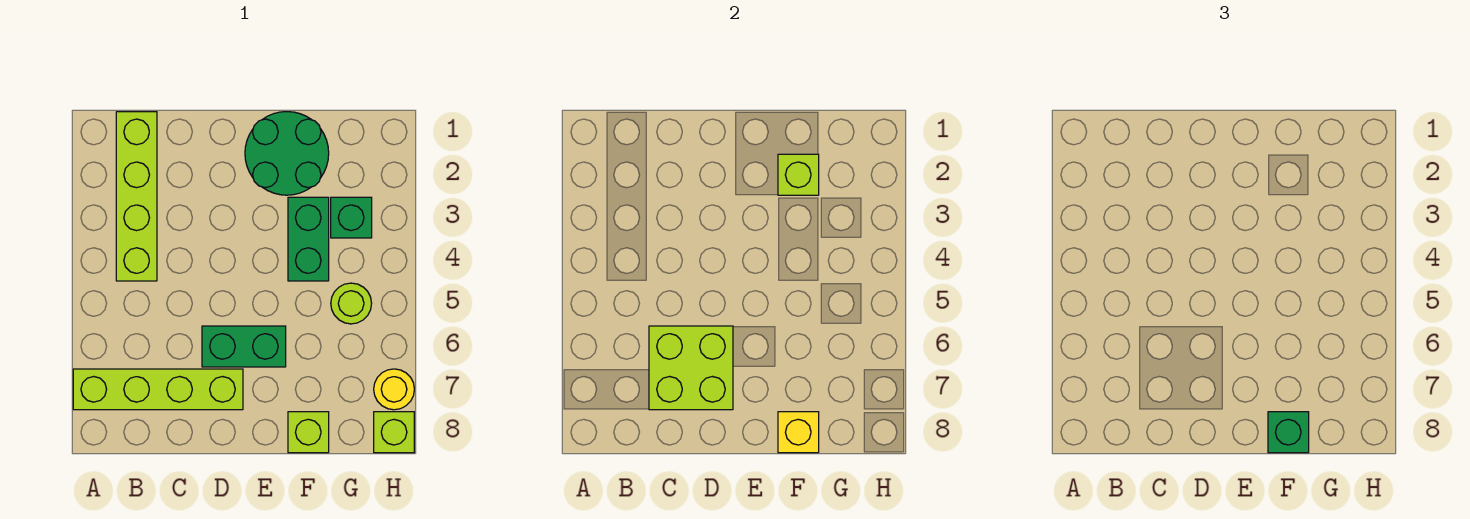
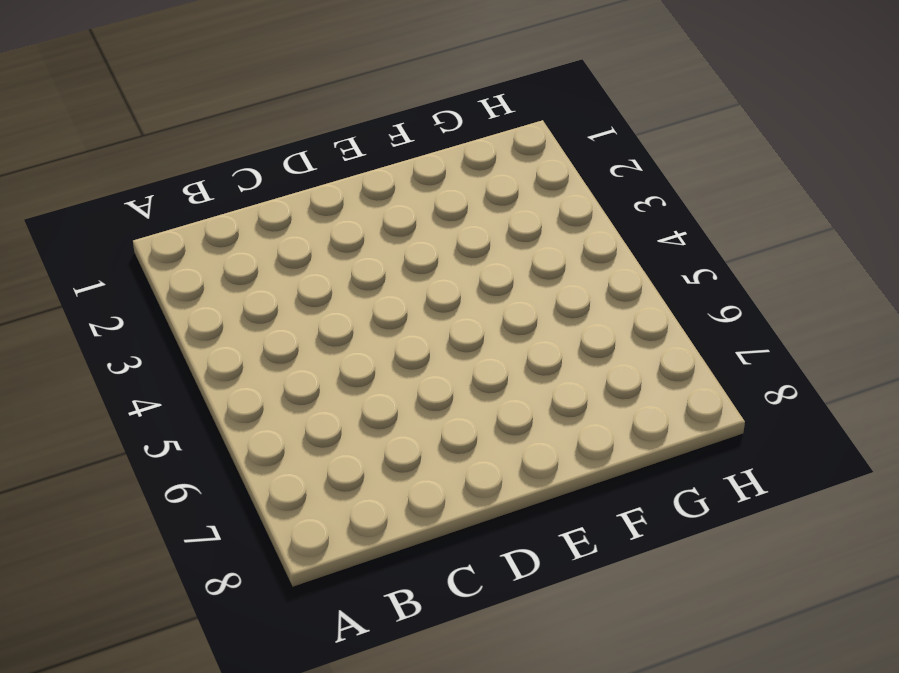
none -> lime 1x4 brick [73,369,243,410]
none -> lime 1x4 brick [116,112,157,281]
none -> green 1x2 brick [202,326,286,367]

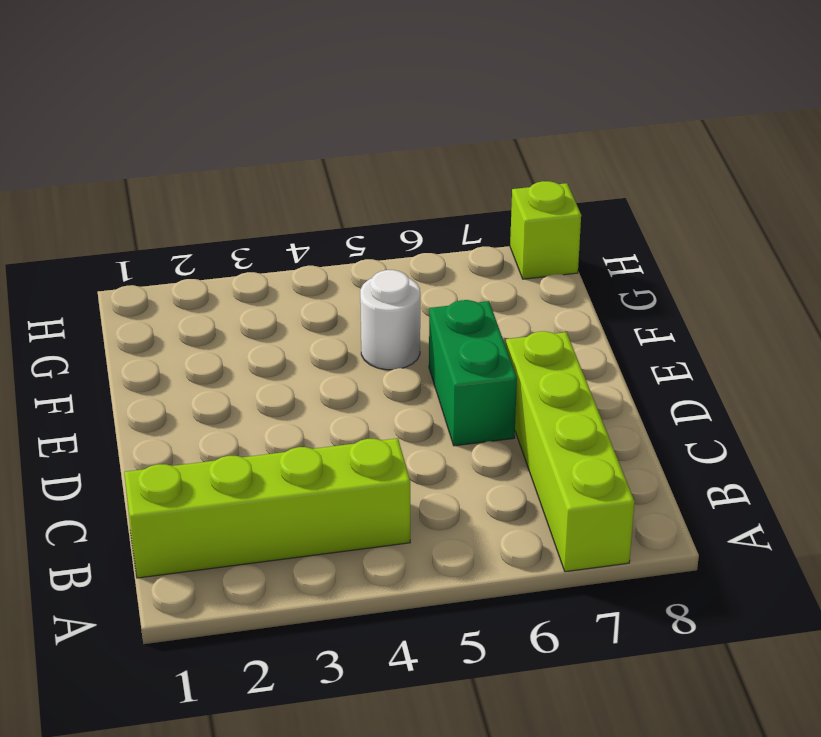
white 1x1 round brick [360,270,420,370] -> none
none -> green 2x2 round brick [245,112,329,195]
none -> green 1x2 brick [288,197,329,281]
none -> lime 1x1 brick [288,412,329,453]

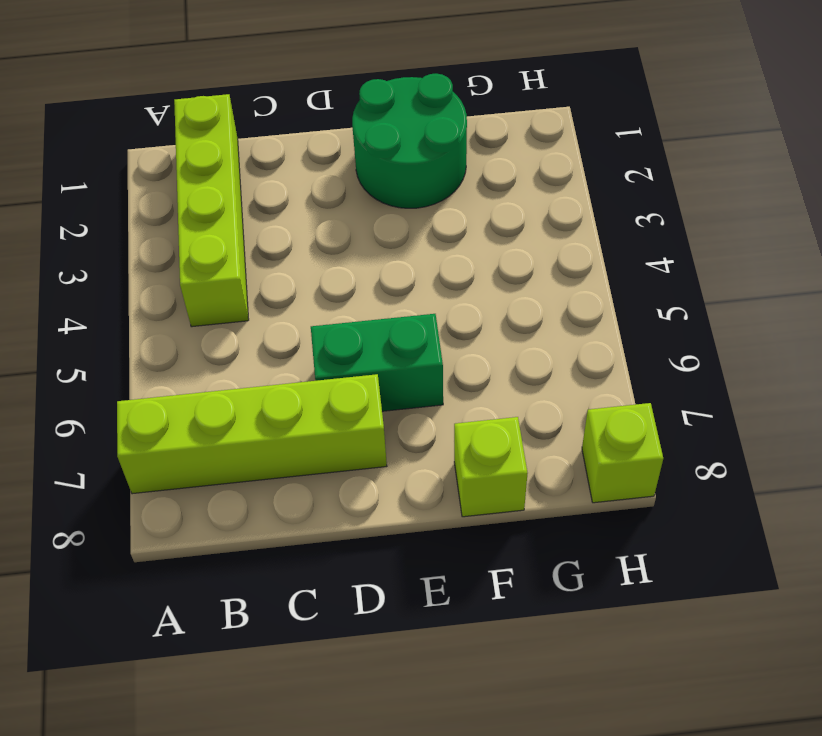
none -> green 1x2 brick [288,197,329,281]
none -> green 1x1 brick [331,197,372,238]
none -> lime 1x1 round brick [331,283,372,324]

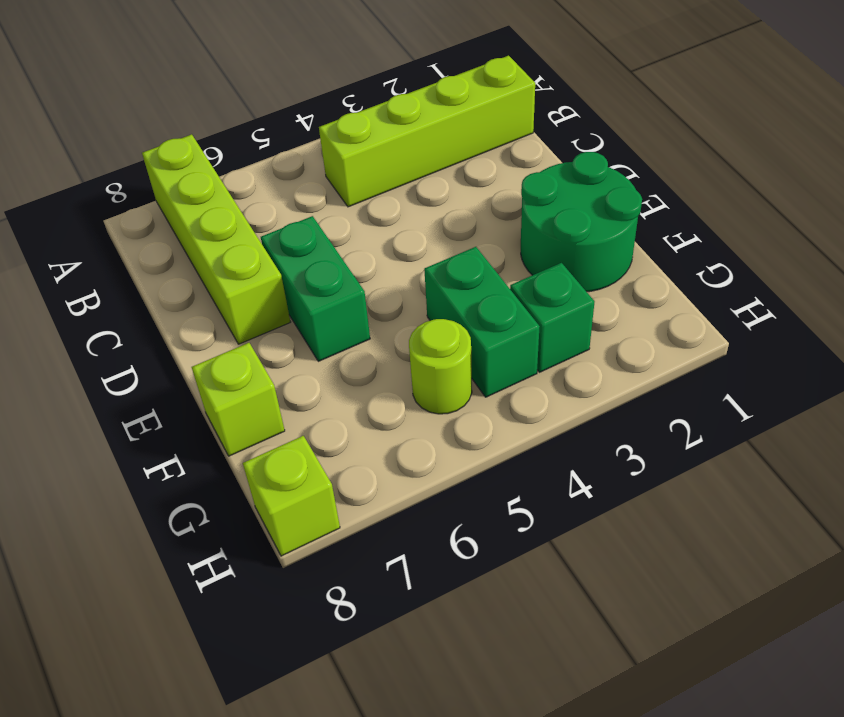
green 1x2 brick [424,247,540,397] -> green 1x2 brick turned to [288,197,329,281]
none -> yellow 1x1 round brick [374,369,414,410]
none -> lime 2x2 brick [649,326,733,410]
none -> lime 1x1 brick [778,154,819,195]

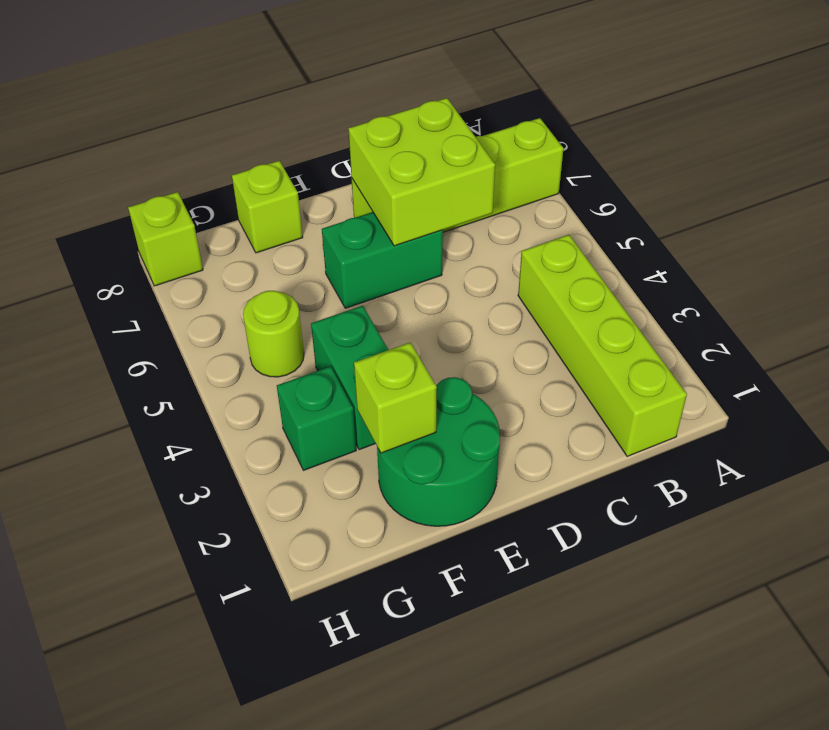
none -> yellow 1x1 round brick [374,369,414,410]
none -> yellow 1x1 brick [778,412,819,453]
none -> green 1x1 brick [1268,412,1309,453]

